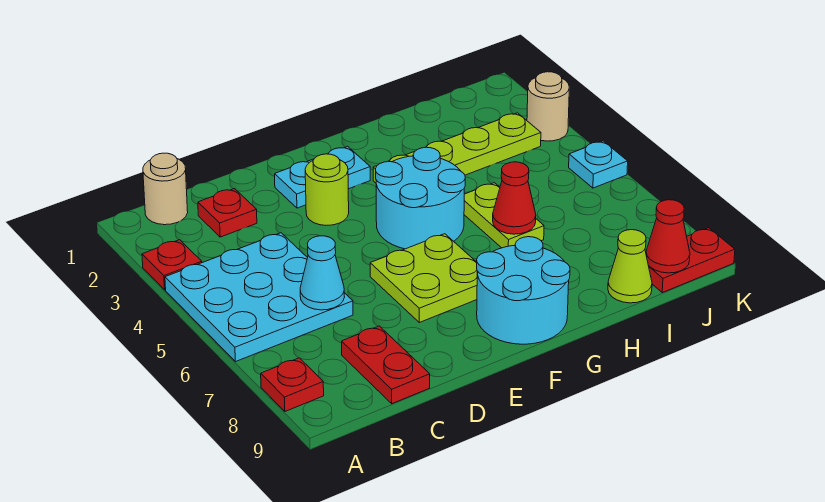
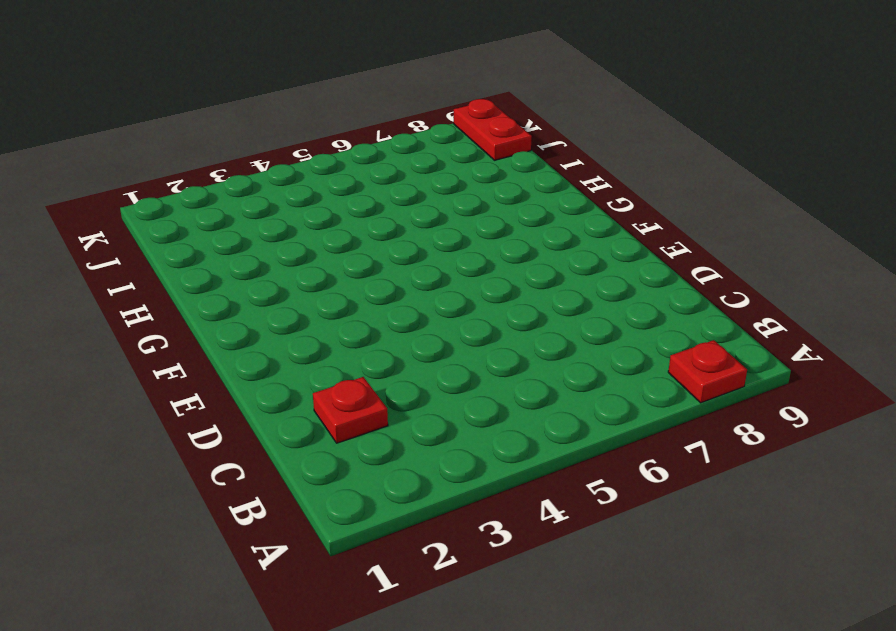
none -> red 1x1 plate [142,240,202,290]
none -> cyan 3x3 plate [165,233,353,362]
none -> tan 1x1 round brick [143,153,188,225]

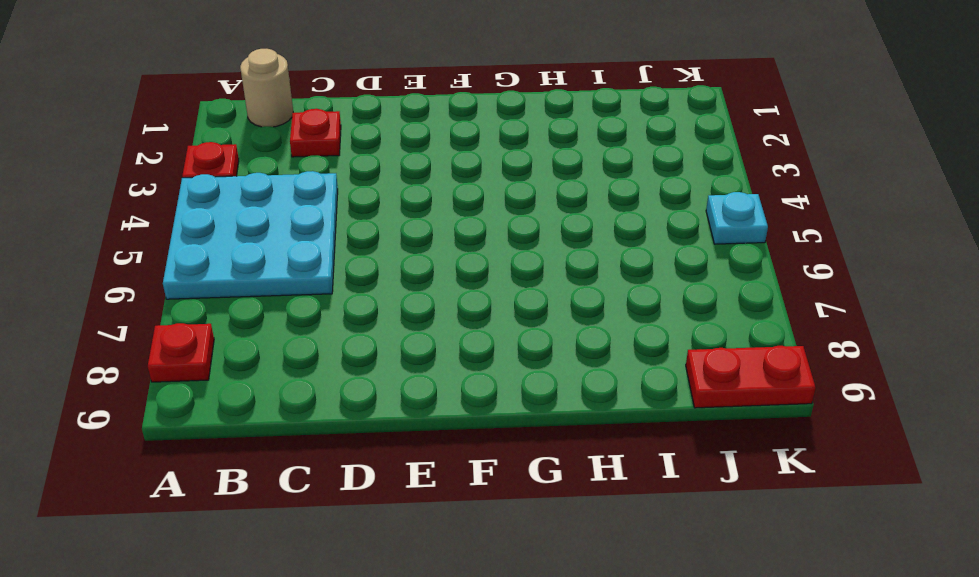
none -> red 1x2 plate [342,326,430,404]
none -> cyan 1x2 plate [275,146,370,208]
none -> lime 1x1 round brick [305,154,349,225]

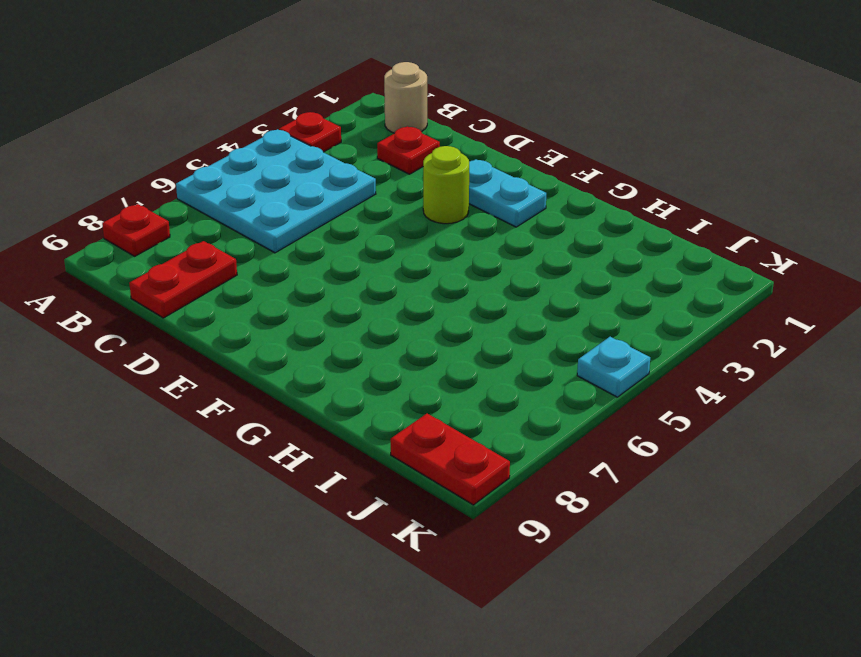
none -> lime 2x2 plate [370,234,477,322]
none -> cyan 2x2 round brick [375,147,465,249]
none -> cyan 2x2 round brick [477,237,570,344]

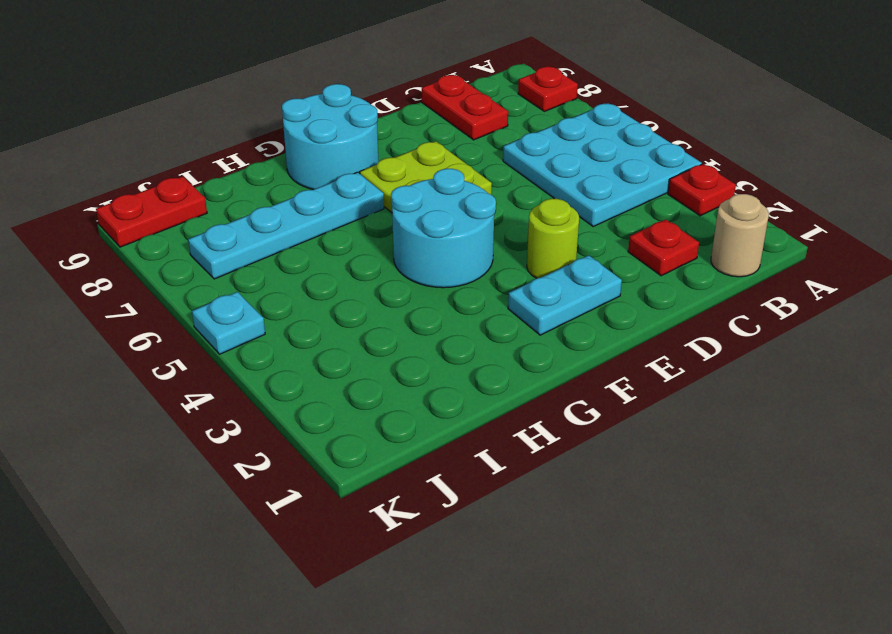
cyan 1x4 plate [188,172,384,279] -> none
none -> lime 1x4 plate [373,113,541,183]
none -> lime 1x2 plate [464,183,544,248]
none -> lime 1x1 cone [608,230,652,303]

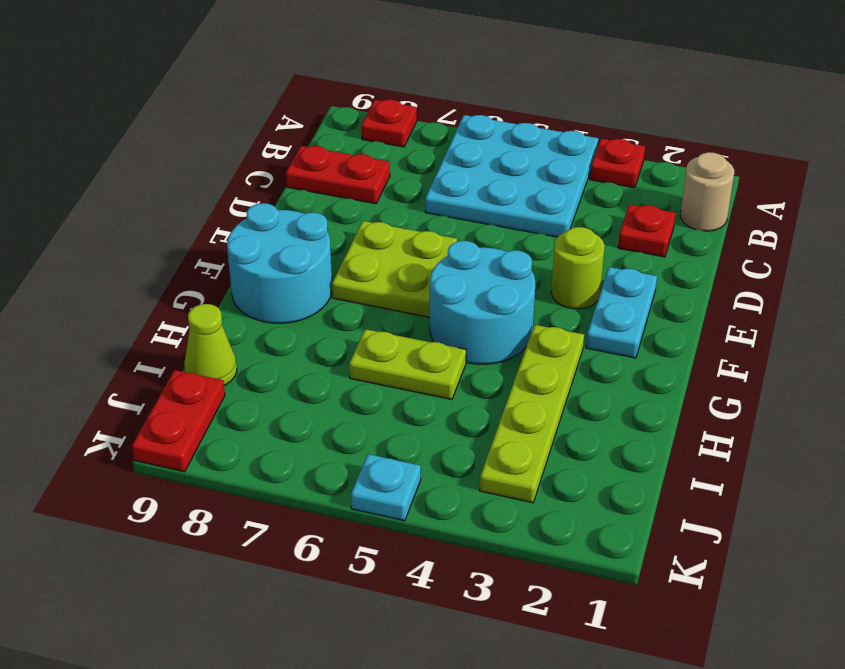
none -> tan 1x1 round brick [527,72,569,141]
none -> cyan 1x1 cone [300,236,344,310]
none -> red 1x1 cone [493,162,536,234]

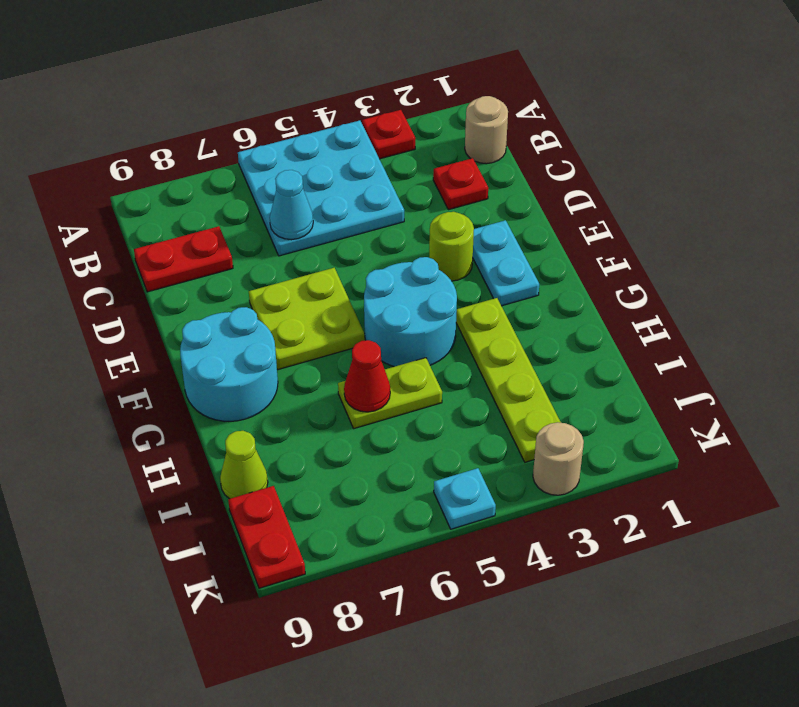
none -> red 1x1 plate [261,358,324,411]
none -> red 1x1 cone [646,200,690,273]

